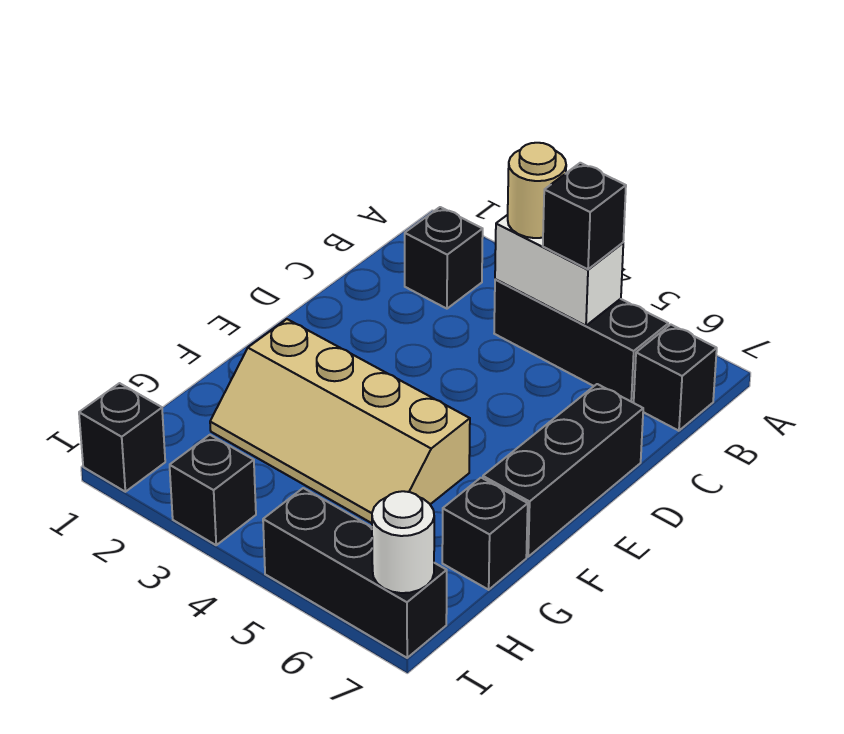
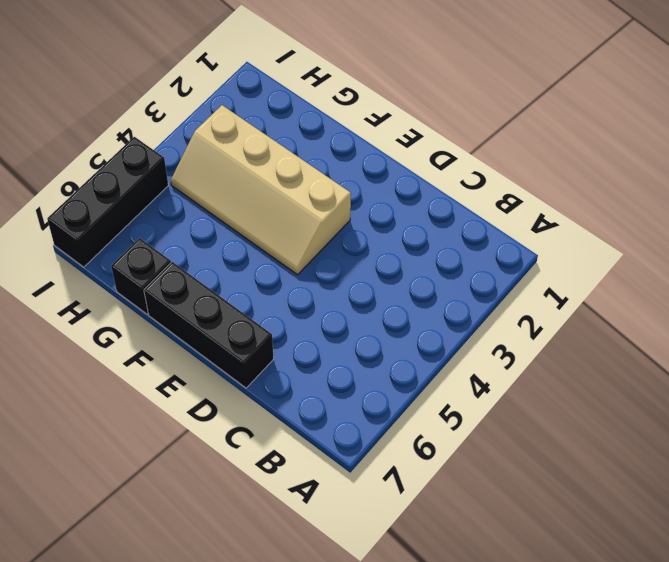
tan 2x4 slope [171,105,351,275] -> tan 2x4 slope turned to [210,319,470,523]
none -> black 1x1 brick [405,207,483,309]
none -> black 1x3 brick [494,279,668,403]
none -> black 1x1 brick [634,325,717,431]

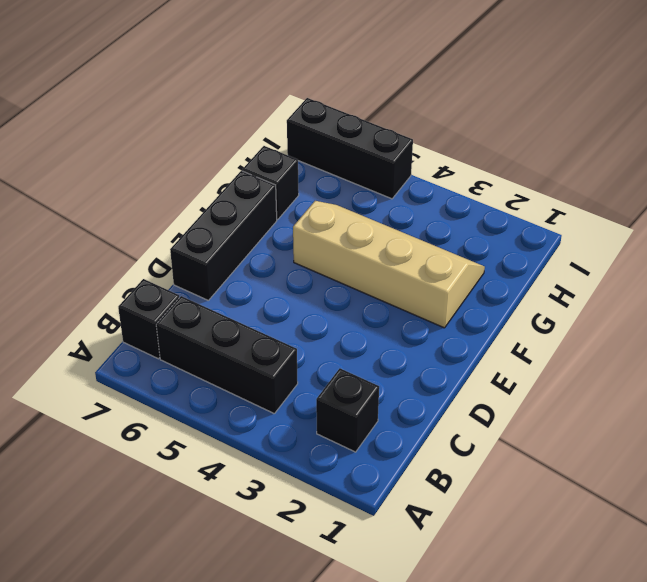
none -> black 1x1 brick [79,383,165,492]
none -> black 1x1 brick [170,435,256,545]
none -> white 1x2 brick [495,215,623,326]

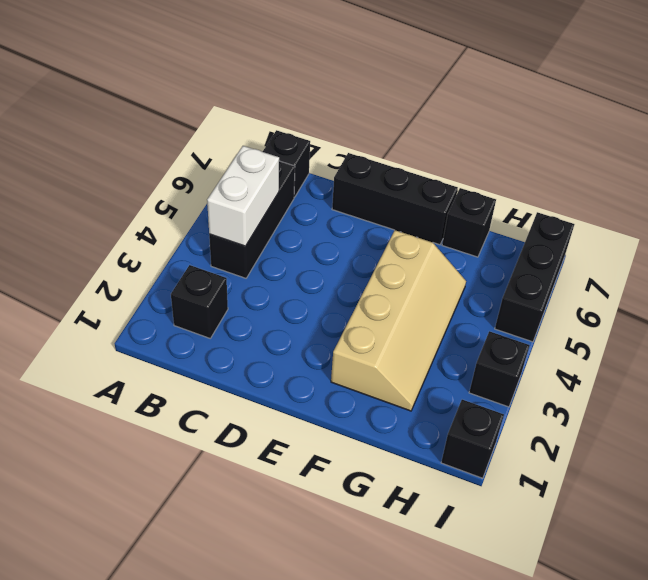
none -> white 1x1 round brick [372,491,434,593]
none -> tan 1x1 round brick [508,143,566,238]
none -> black 1x1 brick [543,163,626,269]

